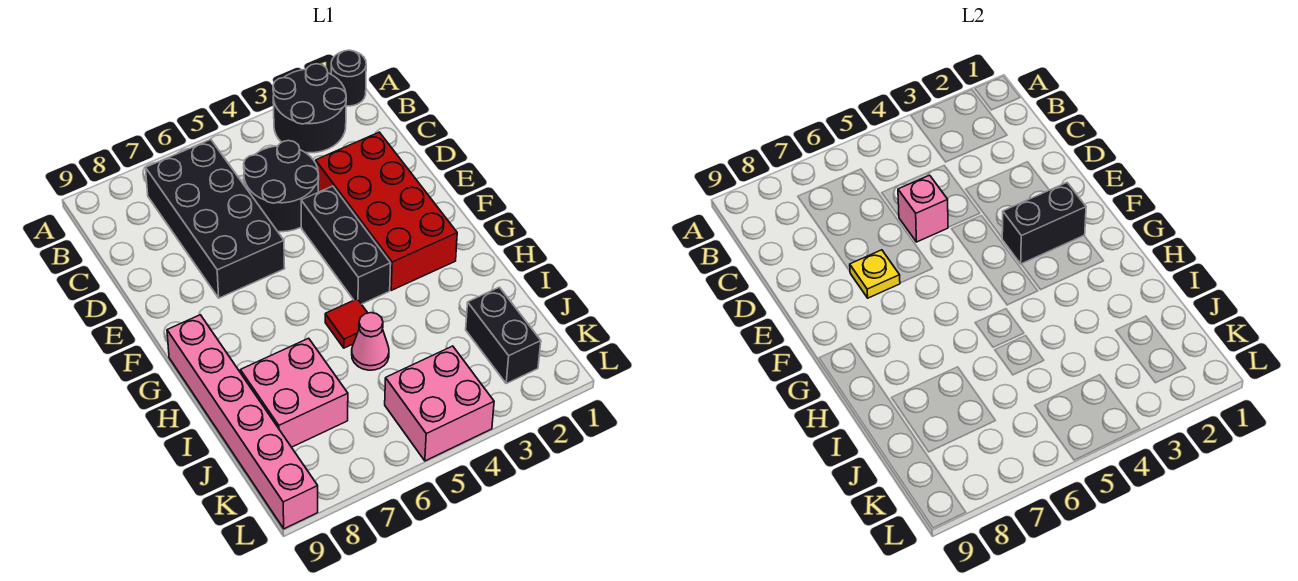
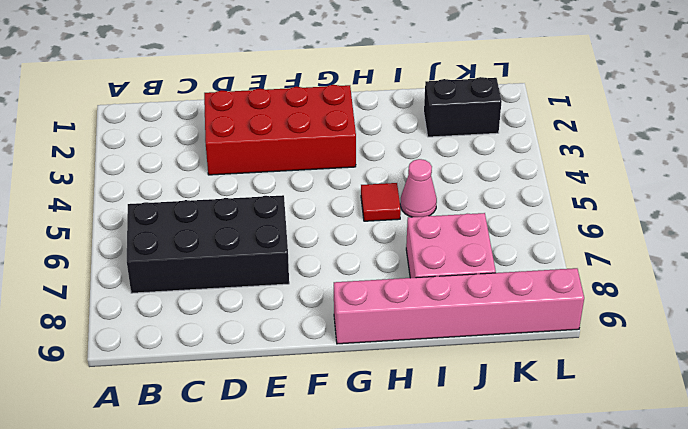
none -> black 1x1 round brick [331,50,366,106]
none -> black 2x2 round brick [273,64,346,153]
none -> black 2x2 round brick [244,141,319,232]

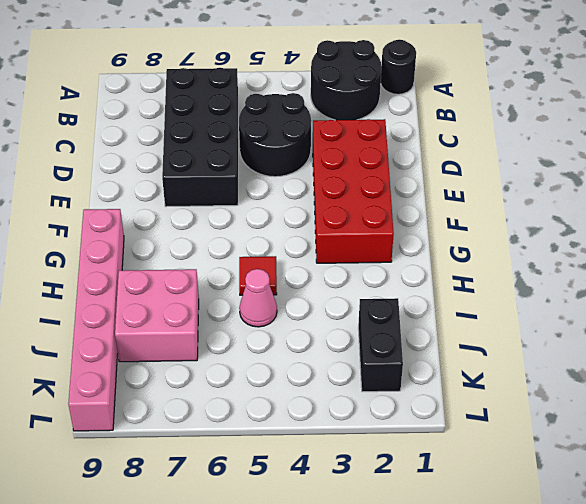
none -> black 1x3 brick [301,186,391,304]
none -> pink 2x2 brick [385,346,494,461]
none -> pink 1x1 brick [898,175,948,242]

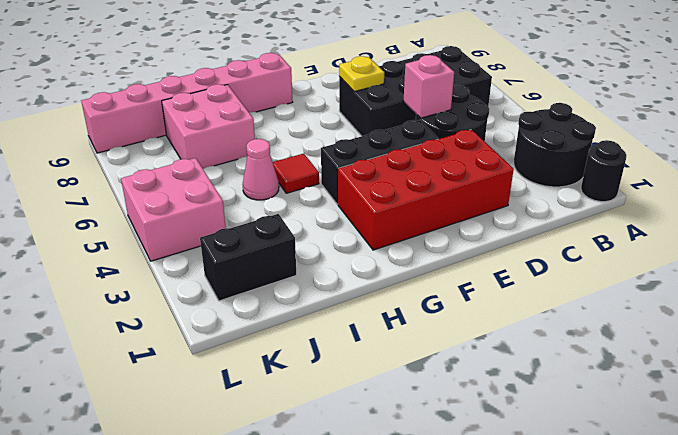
none -> black 1x2 brick [1002,183,1086,264]

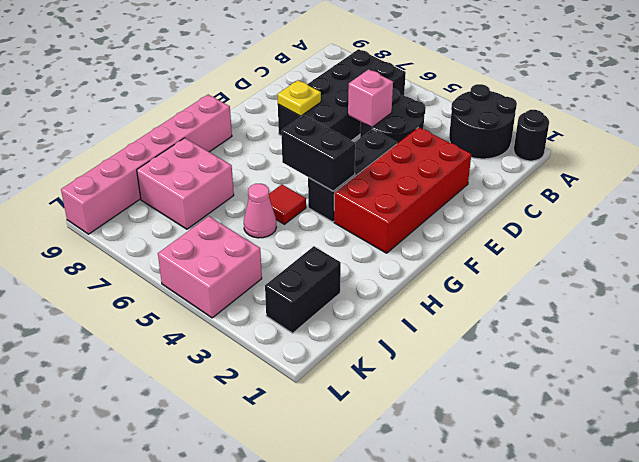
black 1x2 brick [281,115,355,191] -> black 1x2 brick moved to [1002,183,1086,264]

